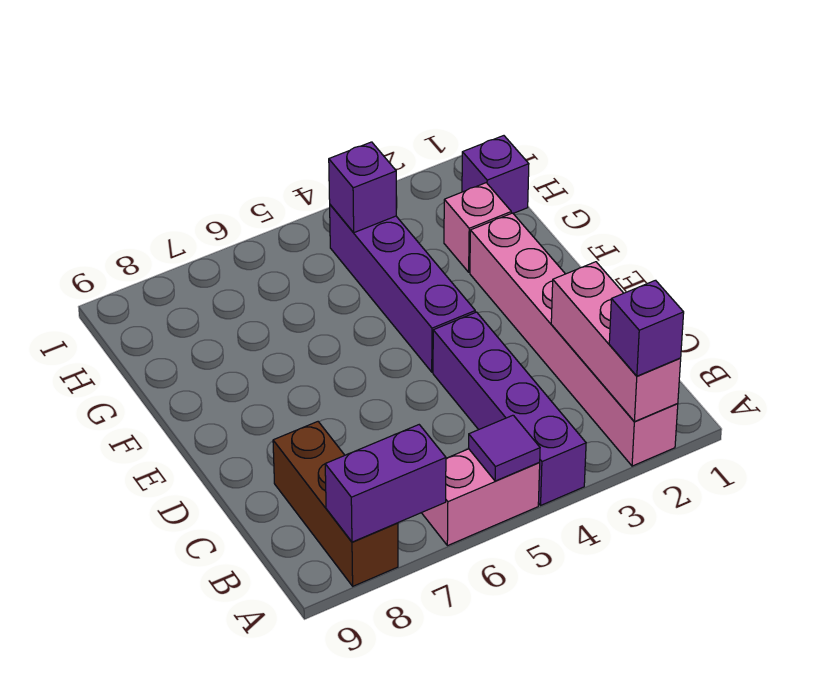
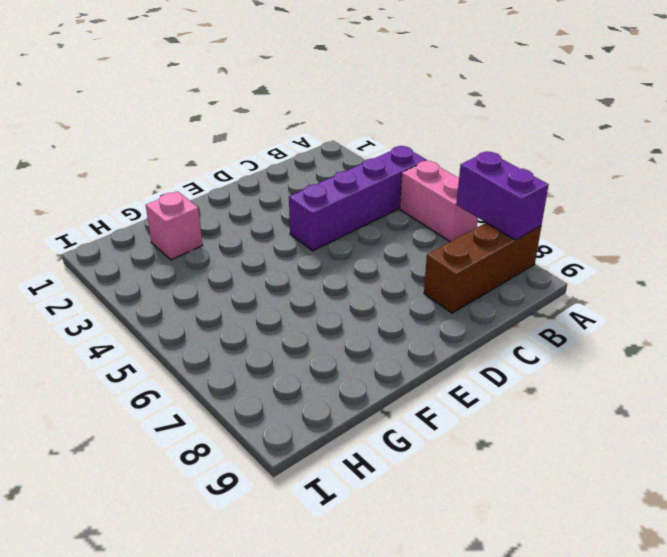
none -> pink 1x6 brick [470,213,678,466]
none -> purple 1x4 brick [330,205,475,372]
none -> purple 1x1 brick [462,136,529,213]

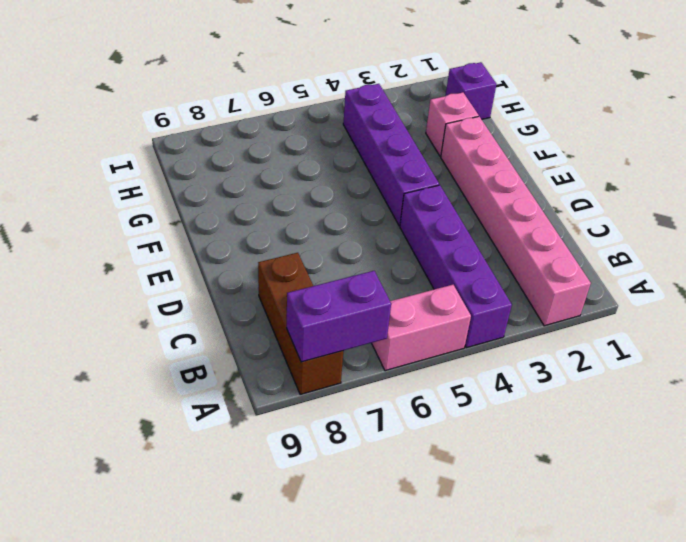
none -> pink 1x3 brick [551,262,681,422]
none -> purple 1x1 tile [469,415,540,481]
none -> purple 1x1 brick [329,142,396,233]

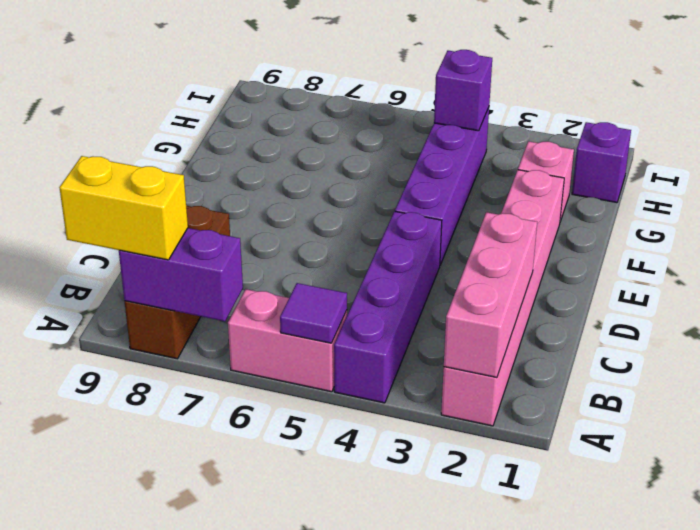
yellow 1x2 brick [59,156,188,260] -> none
none -> purple 1x1 brick [609,280,684,376]

